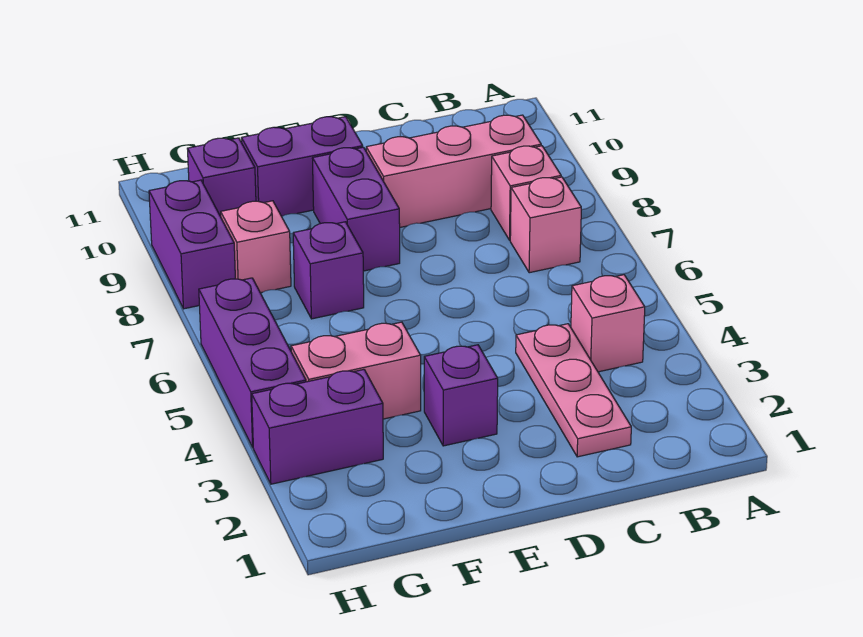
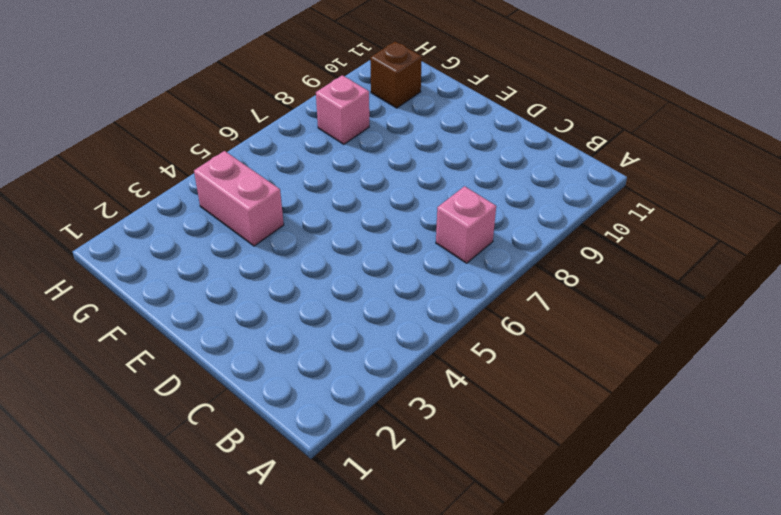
brown 1x1 brick [370,41,422,108] -> purple 1x1 brick [187,138,256,216]
none -> pink 1x1 brick [571,275,645,372]
none -> pink 1x1 brick [491,146,561,240]
none -> pink 1x3 brick [366,115,541,227]

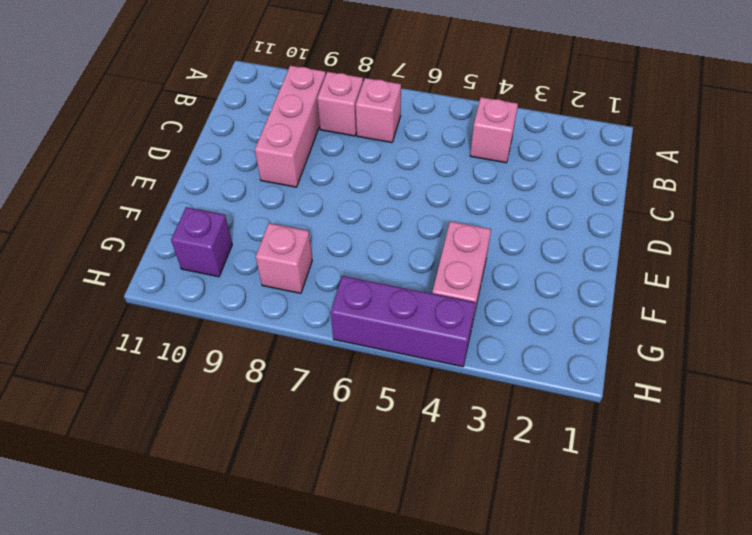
none -> pink 1x3 plate [516,324,631,457]
none -> purple 1x1 brick [424,345,498,446]
none -> purple 1x2 brick [312,147,400,271]

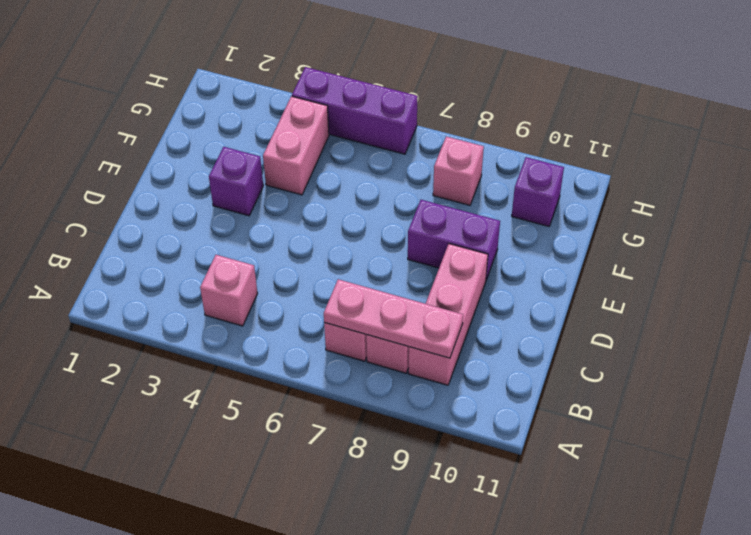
pink 1x3 plate [324,279,463,358] -> pink 1x3 plate moved to [516,324,631,457]
none -> purple 1x2 brick [242,117,363,216]
none -> purple 1x1 brick [293,222,364,319]
none -> purple 1x2 brick [252,370,383,484]

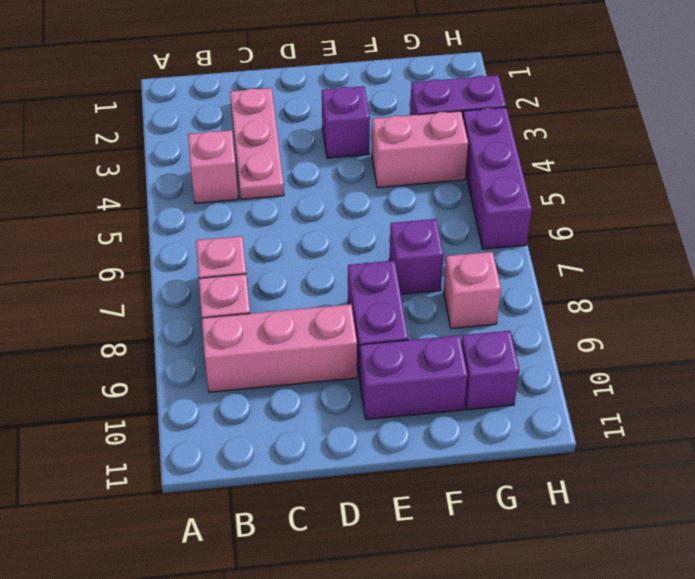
none -> purple 1x2 brick [149,180,235,309]

